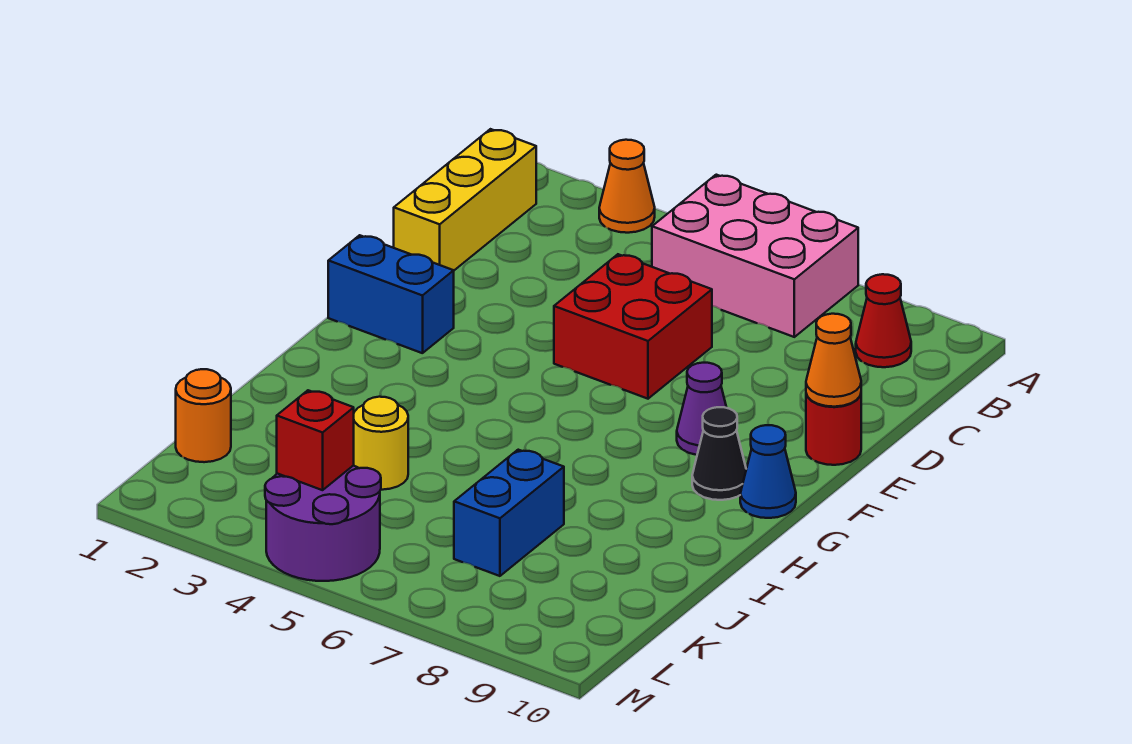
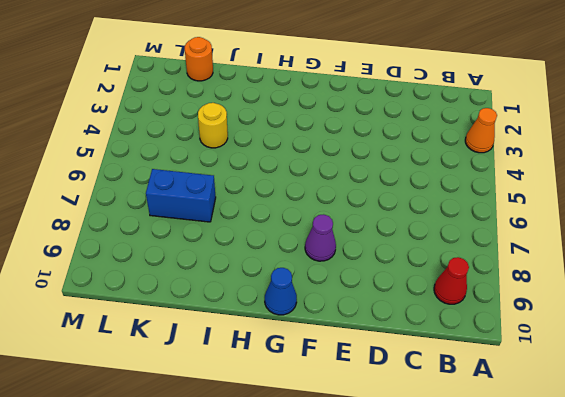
none -> pink 2x3 brick [652,175,858,337]
none -> yellow 1x3 brick [394,129,536,270]
none -> red 2x2 brick [554,254,712,399]

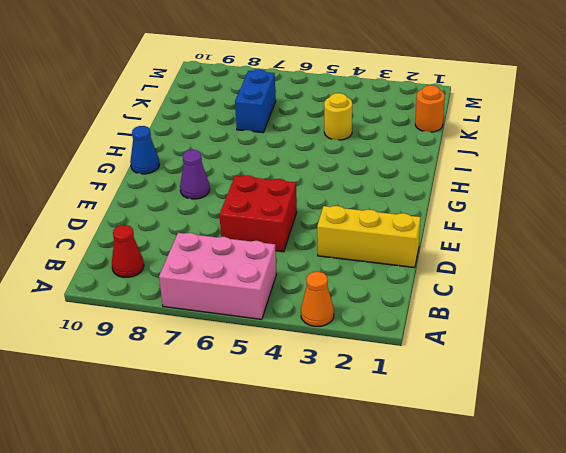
yellow 1x3 brick [317,206,421,268] -> yellow 1x3 brick turned to [394,129,536,270]
none -> red 1x1 round brick [806,394,861,465]
none -> blue 1x2 brick [328,235,454,353]
none -> black 1x1 cone [692,407,746,500]

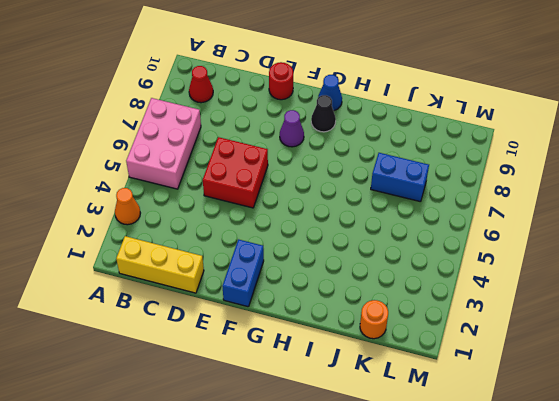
none -> yellow 1x1 round brick [353,397,408,490]
none -> purple 2x2 round brick [265,466,381,581]
none -> orange 1x1 cone [806,314,861,407]

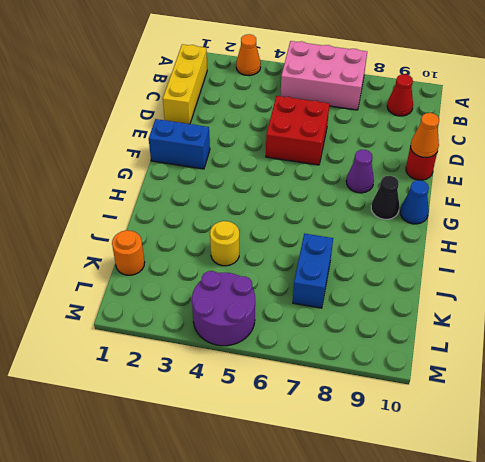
none -> red 1x1 brick [277,390,354,490]

